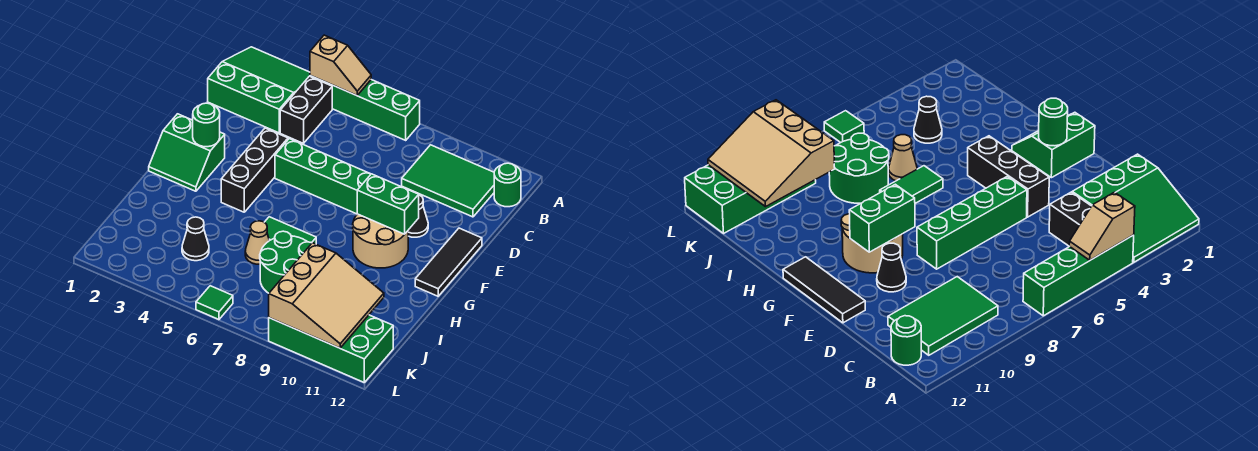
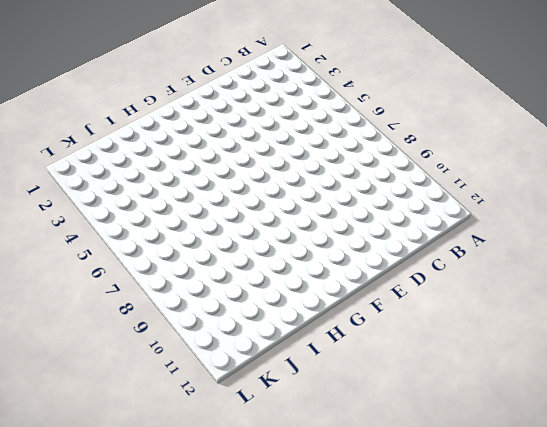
none -> green 3x3 slope [208,47,310,133]
none -> green 1x4 brick [310,76,420,140]
none -> black 1x2 brick [280,76,332,143]

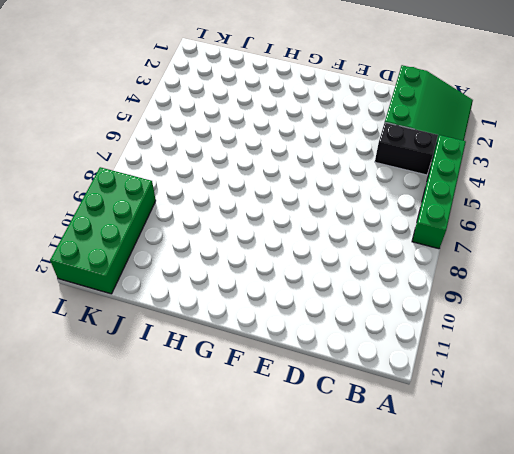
none -> green 2x3 tile [402,145,494,217]
none -> green 1x1 round brick [494,163,521,207]
none -> black 1x3 brick [221,128,288,212]

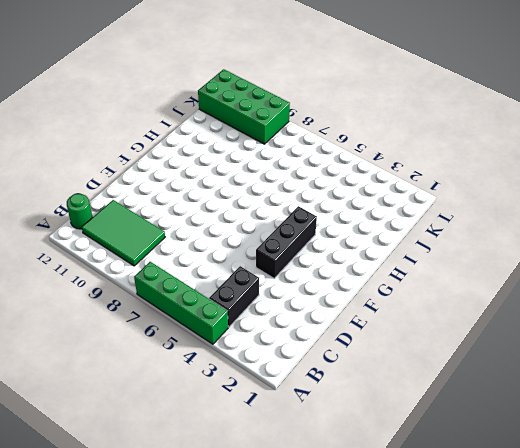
none -> green 3x3 slope [208,47,310,133]
none -> green 1x4 brick [275,139,371,214]
none -> black 1x1 cone [408,195,428,237]

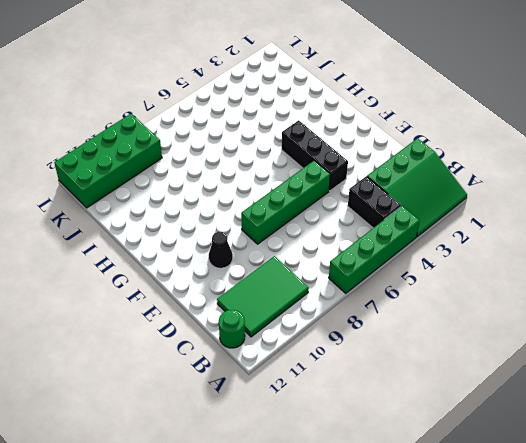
none -> black 1x3 tile [415,228,482,296]
none -> green 2x2 slope [149,114,225,191]
none -> tan 2x2 round brick [353,214,408,268]

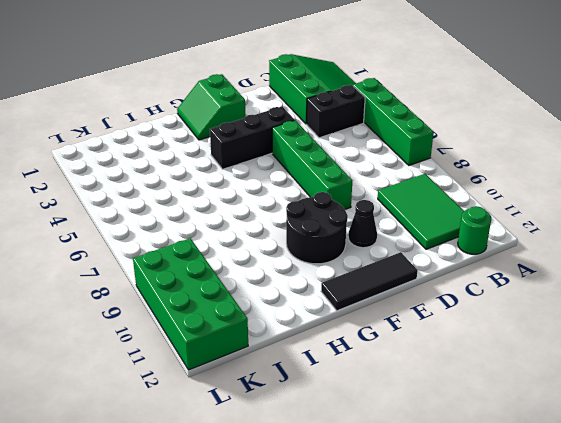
black 2x2 round brick [286,192,348,264] -> tan 2x2 round brick [353,214,408,268]
none -> green 1x2 tile [264,217,316,244]
none -> tan 1x1 cone [245,221,269,264]
none -> green 2x2 round brick [260,231,312,293]

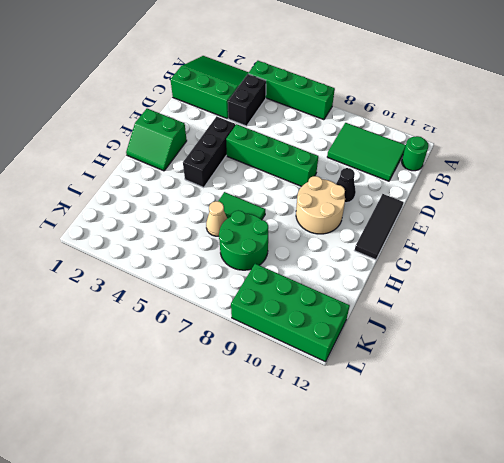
none -> black 1x1 cone [182,217,209,261]
none -> green 1x1 tile [196,286,233,320]
none -> tan 1x2 slope [310,35,371,95]

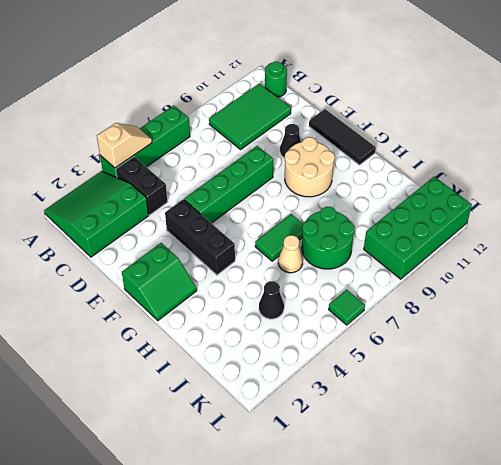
none -> green 1x1 round brick [193,103,220,147]
none -> green 1x2 brick [357,174,419,234]
none -> tan 3x3 slope [269,243,384,348]

